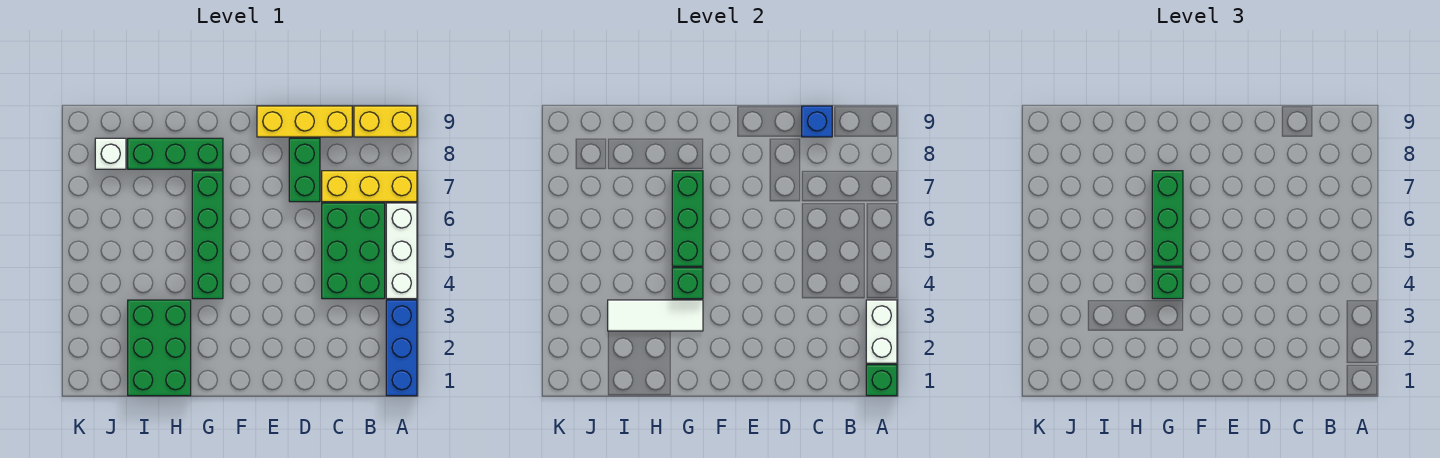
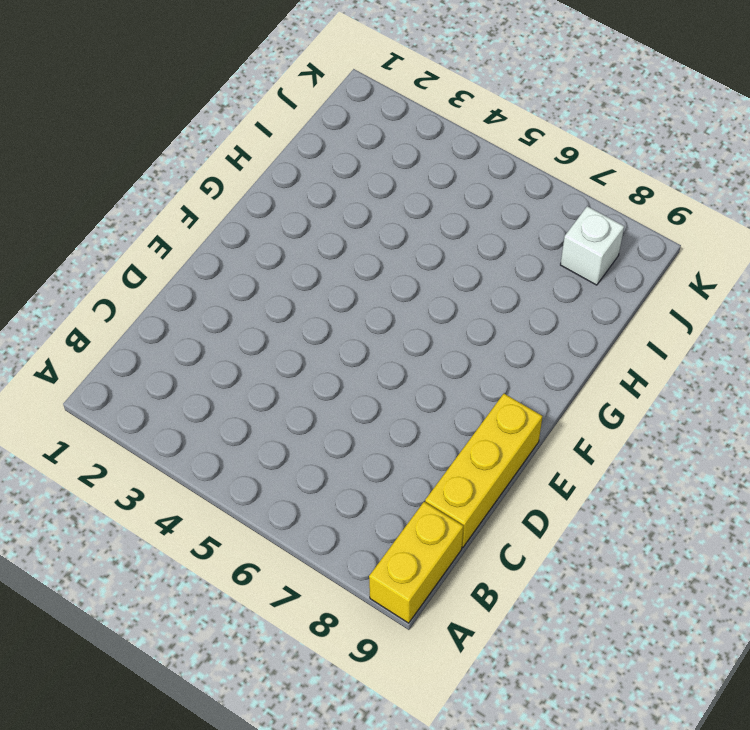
none -> blue 1x3 brick [386,300,417,396]
none -> white 1x3 brick [386,203,417,299]
none -> yellow 1x3 brick [322,171,417,202]

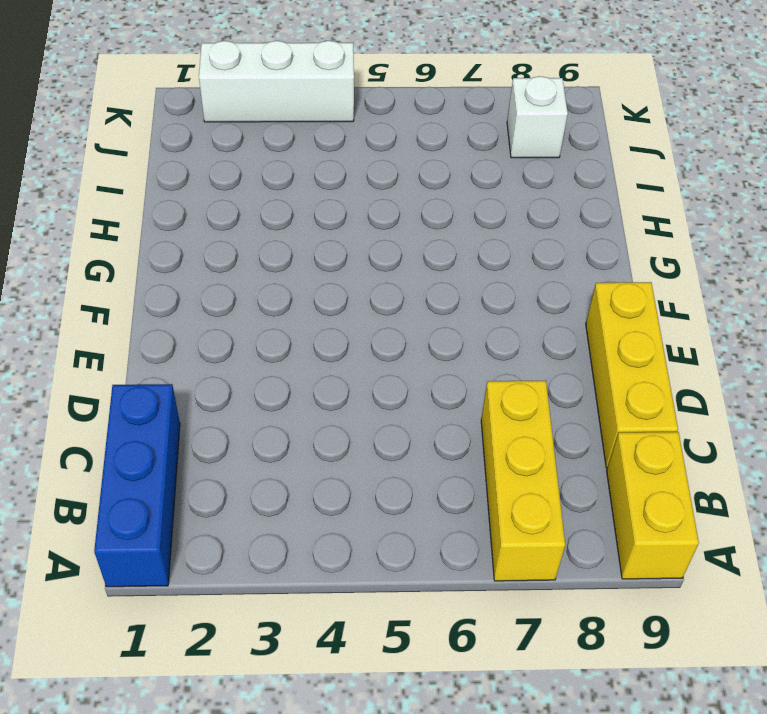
blue 1x3 brick [94,384,180,587] -> blue 1x3 brick turned to [386,300,417,396]
white 1x3 brick [199,41,354,122] -> white 1x3 brick moved to [386,203,417,299]
none -> green 2x3 brick [322,203,385,299]
none -> green 1x2 brick [289,138,320,202]
none -> green 1x4 brick [192,171,223,299]

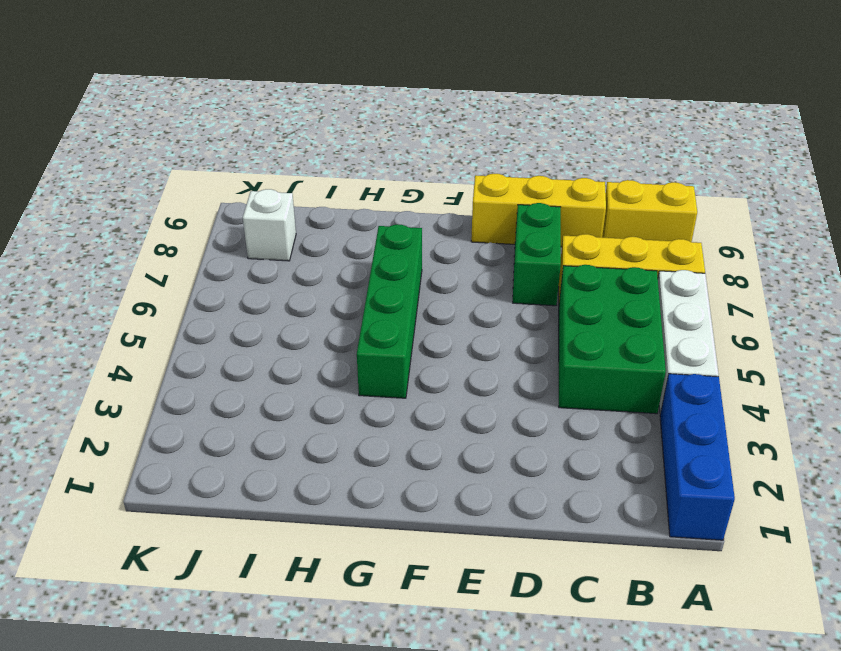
none -> green 1x3 brick [128,138,223,169]
none -> green 2x3 brick [128,300,191,396]
none -> green 1x1 brick [866,365,897,396]

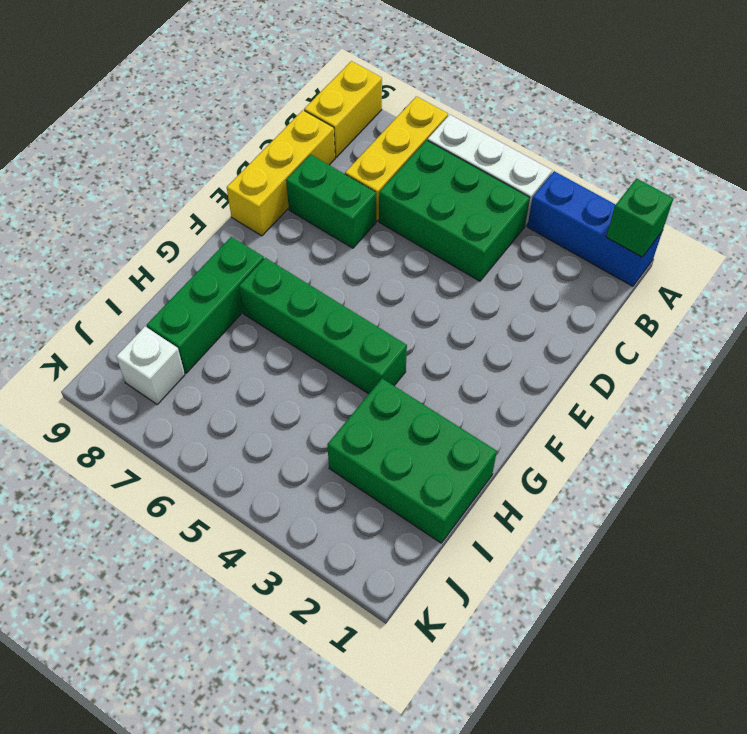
none -> white 1x2 brick [866,300,897,363]
none -> blue 1x1 brick [802,106,832,137]
none -> white 1x3 tile [608,300,703,331]

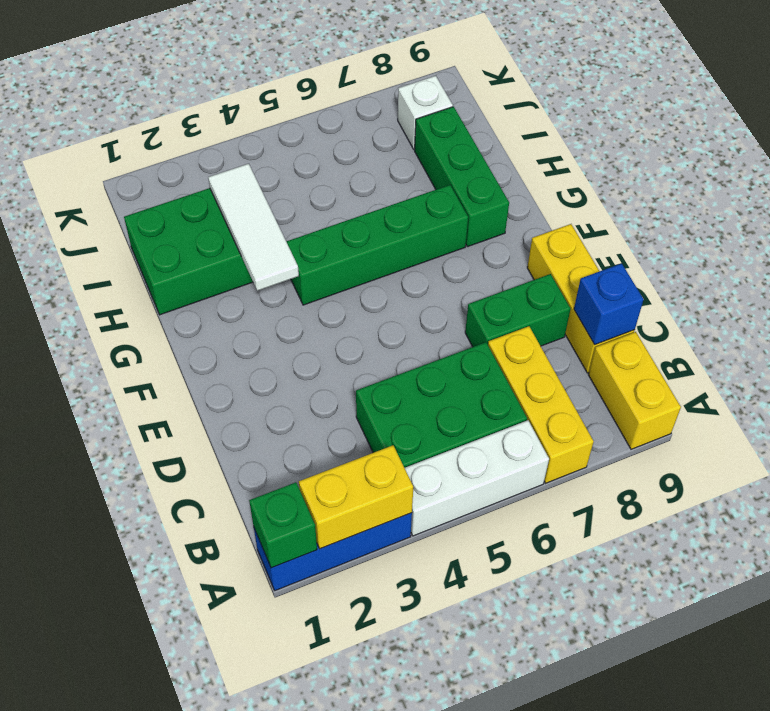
yellow 1x2 brick [299,445,413,549] -> white 1x2 brick [866,300,897,363]
none -> green 1x1 brick [672,268,703,299]
none -> green 1x3 brick [672,171,703,266]
none -> green 1x1 brick [1152,268,1183,299]

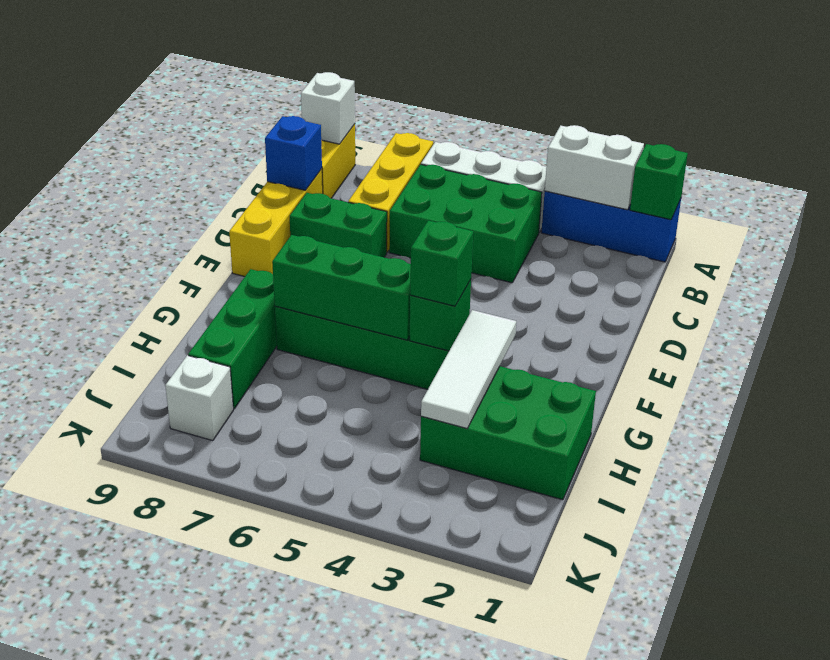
white 1x1 brick [301,72,355,144] -> none
none -> green 1x3 brick [1152,171,1183,266]

